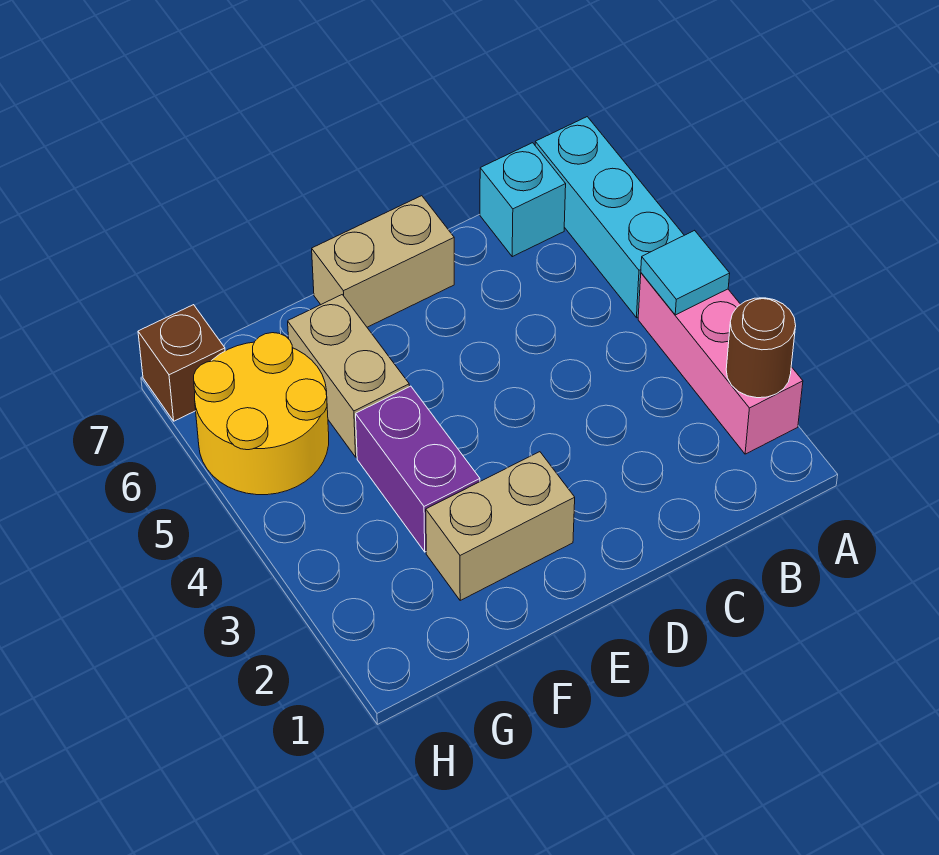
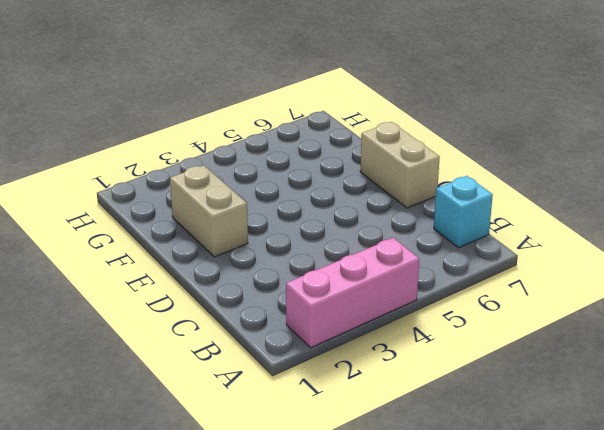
none -> cyan 1x3 brick [535,117,684,318]
none -> purple 1x2 brick [356,386,480,552]

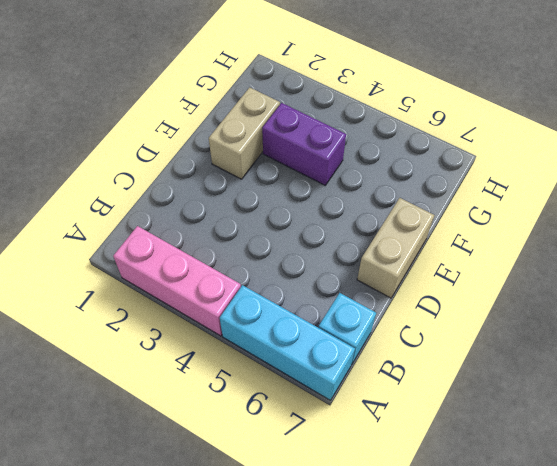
none -> tan 1x2 brick [288,295,409,457]
none -> yellow 2x2 round brick [194,333,329,495]

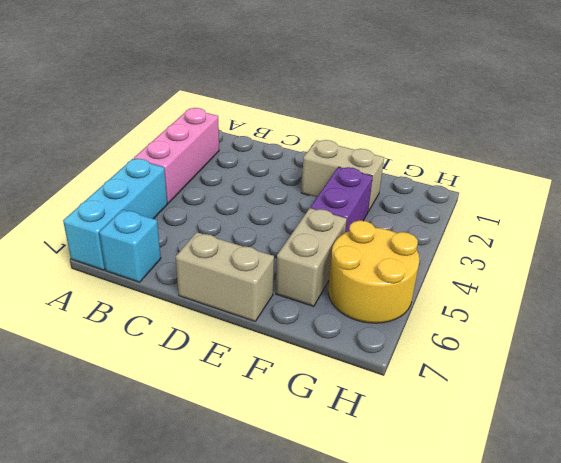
none -> brown 1x1 brick [138,305,225,421]
none -> brown 1x1 round brick [726,298,796,398]

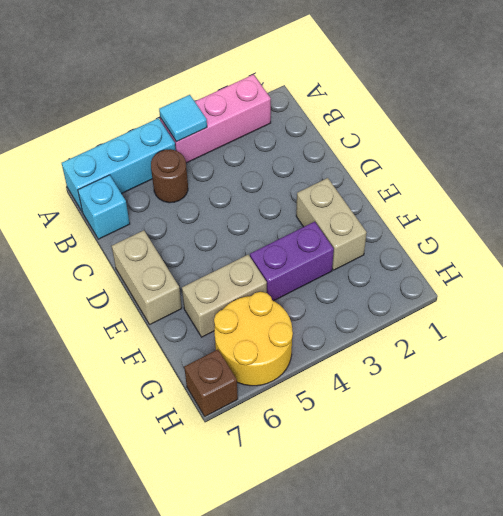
brown 1x1 round brick [151,149,188,203] -> brown 1x1 round brick moved to [726,298,796,398]

